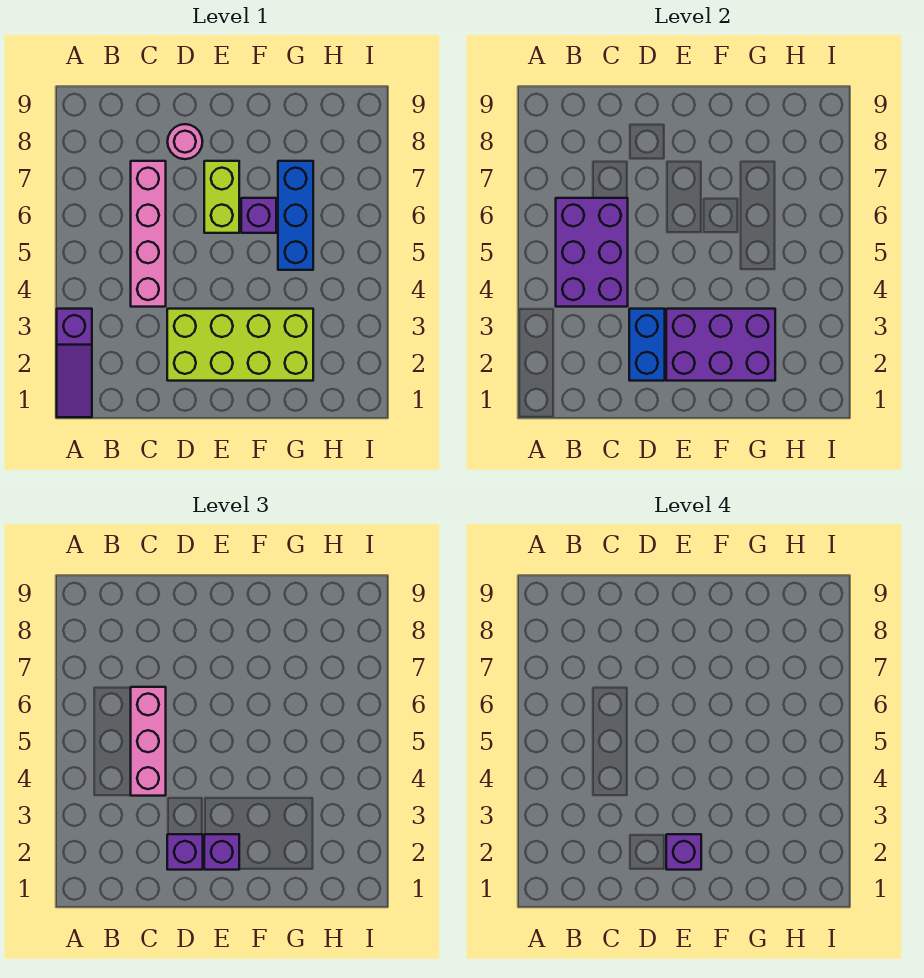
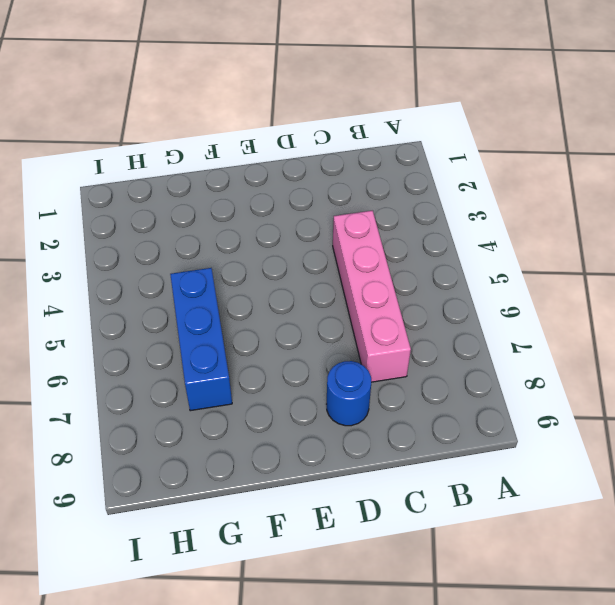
blue 1x1 round brick [327,361,371,426] -> pink 1x1 round brick [167,124,203,159]
none -> purple 1x3 slope [57,309,92,417]
none -> lime 2x4 brick [167,309,313,381]
none -> lime 1x2 brick [204,161,239,233]

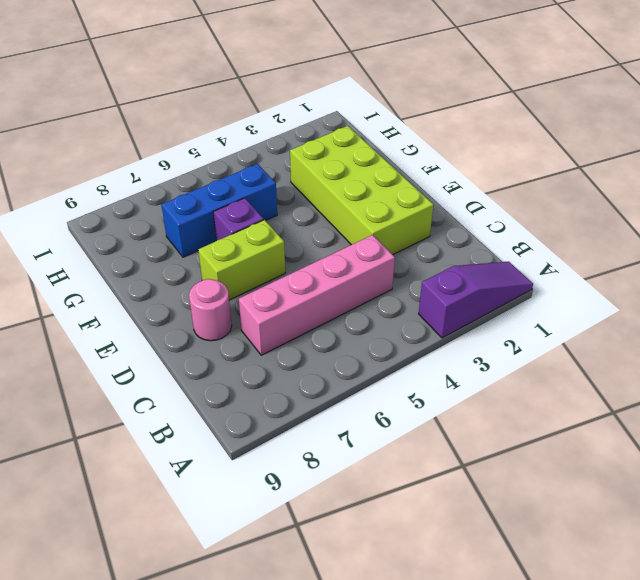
none -> purple 2x3 brick [556,198,628,307]
none -> blue 1x2 brick [629,309,665,381]
none -> purple 2x3 brick [666,309,775,381]

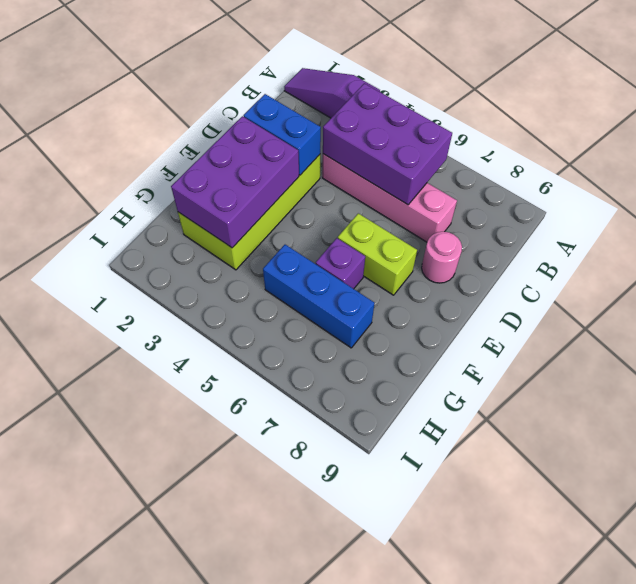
none -> pink 1x3 brick [131,687,166,796]
none -> purple 1x1 brick [167,834,203,870]
none -> purple 1x1 brick [204,834,239,870]

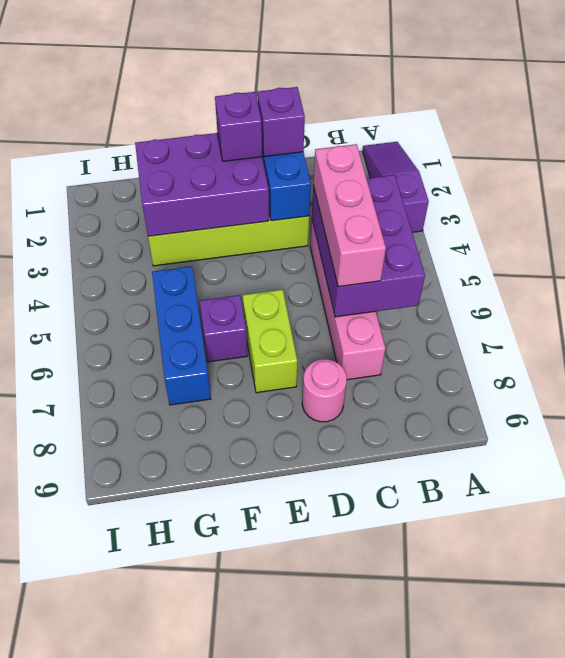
none -> purple 1x1 brick [666,834,701,870]

